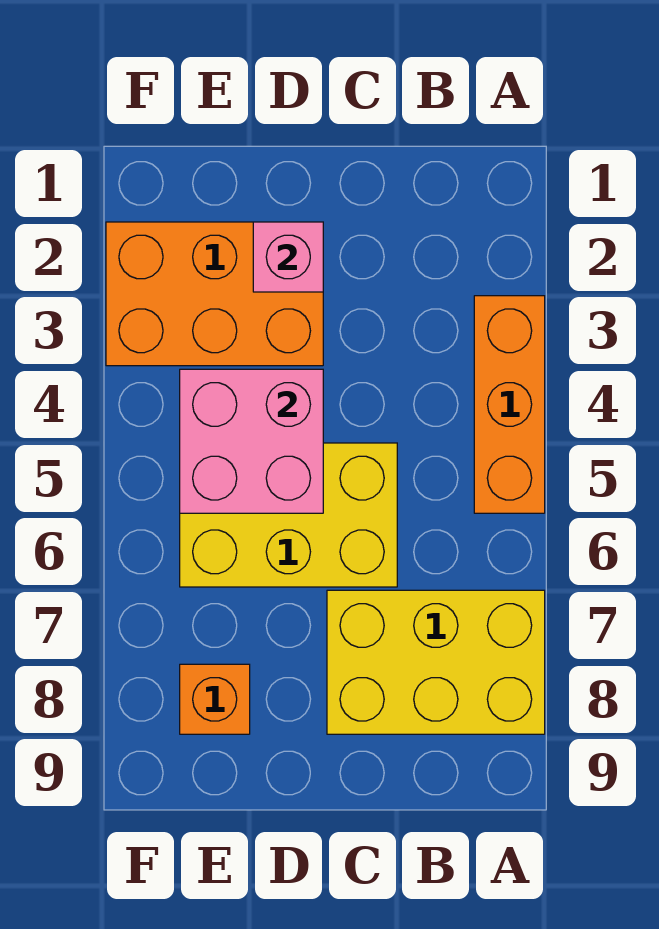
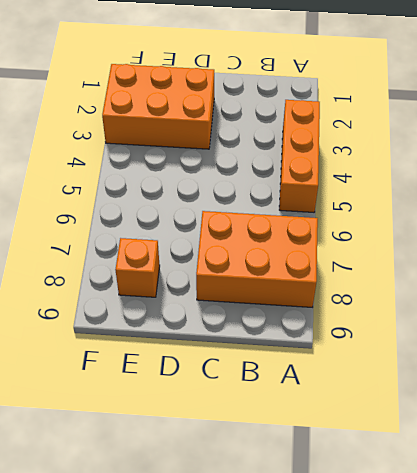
orange 2x3 brick [196,211,318,307] -> yellow 2x3 brick [327,590,545,734]
none -> yellow 2x3 brick [180,443,397,587]
none -> pink 1x1 brick [253,222,323,292]

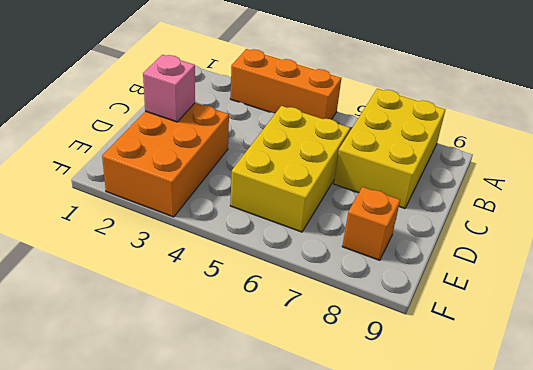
none -> pink 2x2 brick [180,369,323,513]

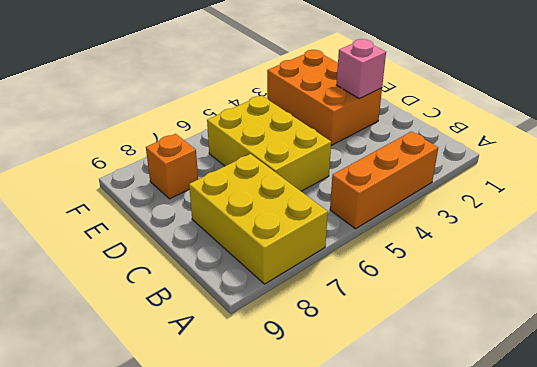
none -> pink 2x2 brick [180,369,323,513]

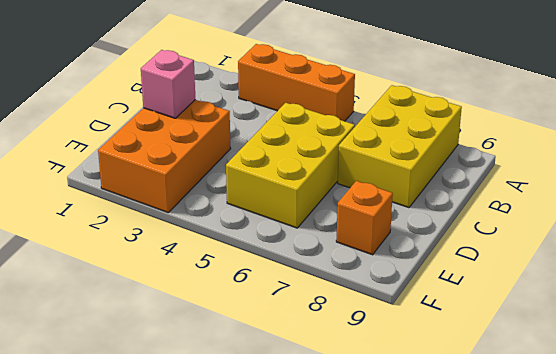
none -> pink 2x2 brick [180,369,323,513]

